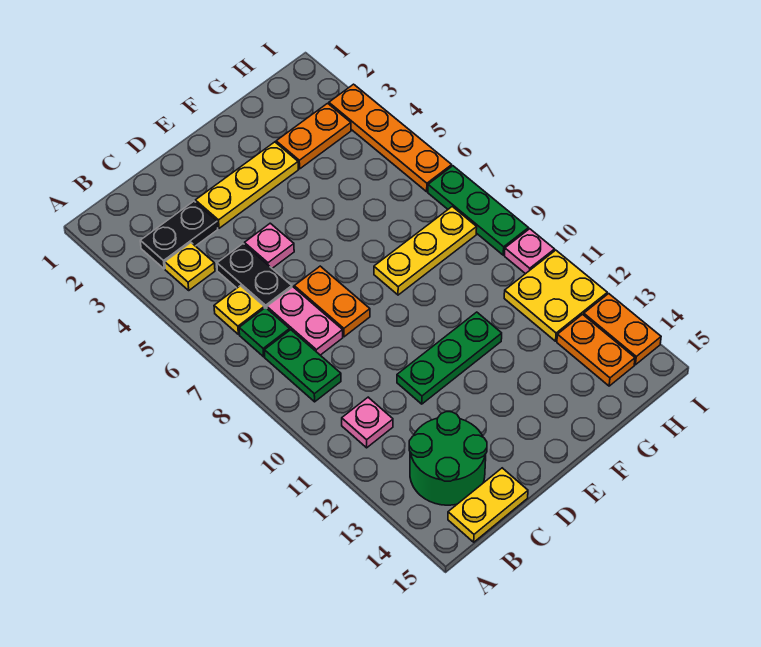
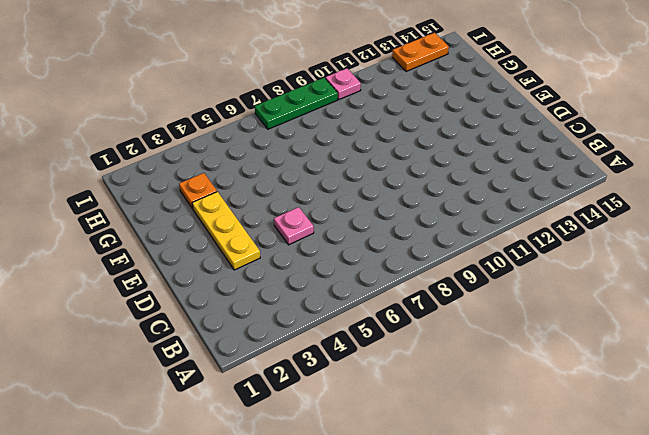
orange 1x1 plate [179,173,217,209] -> orange 1x2 plate [276,103,351,169]
none -> black 1x2 plate [140,201,218,269]
none -> yellow 1x1 plate [165,243,215,290]
none -> yellow 1x1 plate [214,286,264,334]

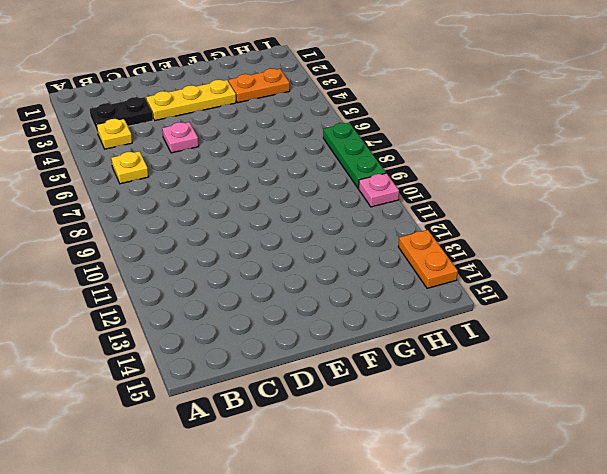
none -> green 1x1 plate [239,307,290,357]
none -> green 1x2 plate [264,330,341,402]
none -> pink 1x1 plate [342,397,393,448]

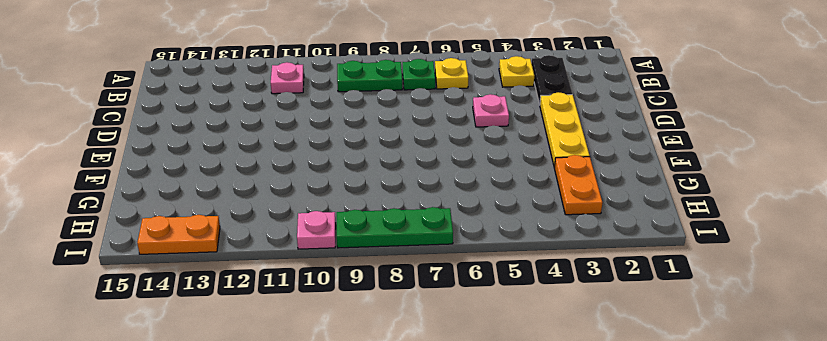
none -> green 2x2 round brick [409,412,487,505]
none -> yellow 1x2 plate [448,468,528,542]
none -> black 1x2 plate [217,244,292,308]

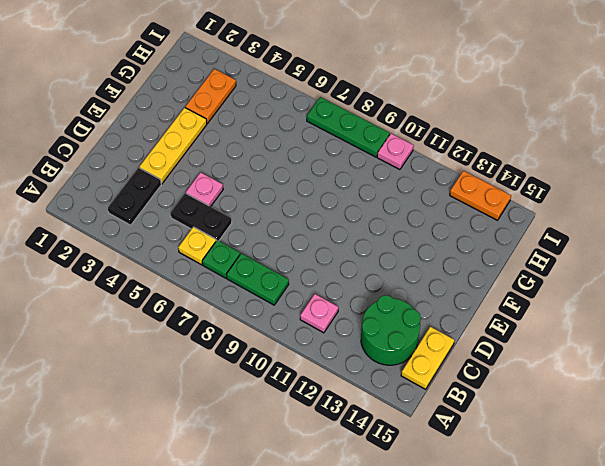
none -> yellow 1x1 plate [165,243,215,290]
none -> pink 1x2 plate [267,287,343,355]
none -> orange 1x2 plate [294,266,370,337]

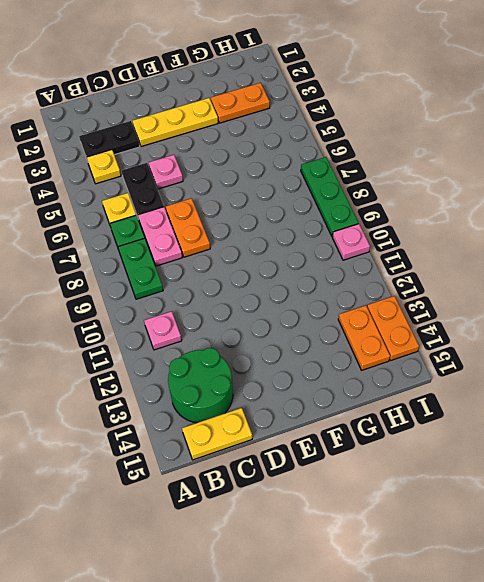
none -> green 1x3 plate [397,312,502,404]
none -> yellow 1x3 plate [374,207,477,295]
none -> yellow 2x2 plate [504,250,607,341]

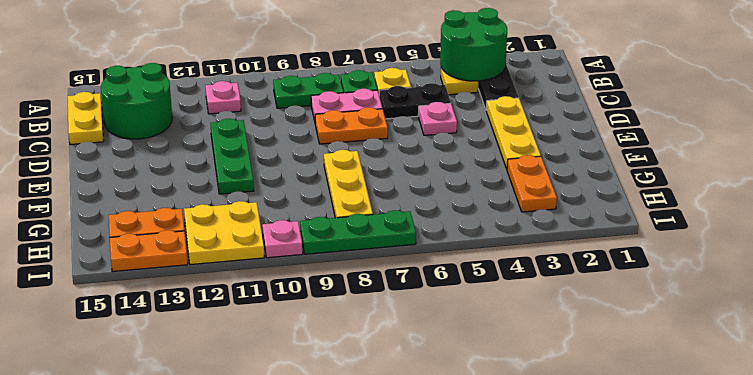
green 2x2 round brick [440,8,507,81] -> none
none -> orange 1x4 plate [329,84,452,192]

